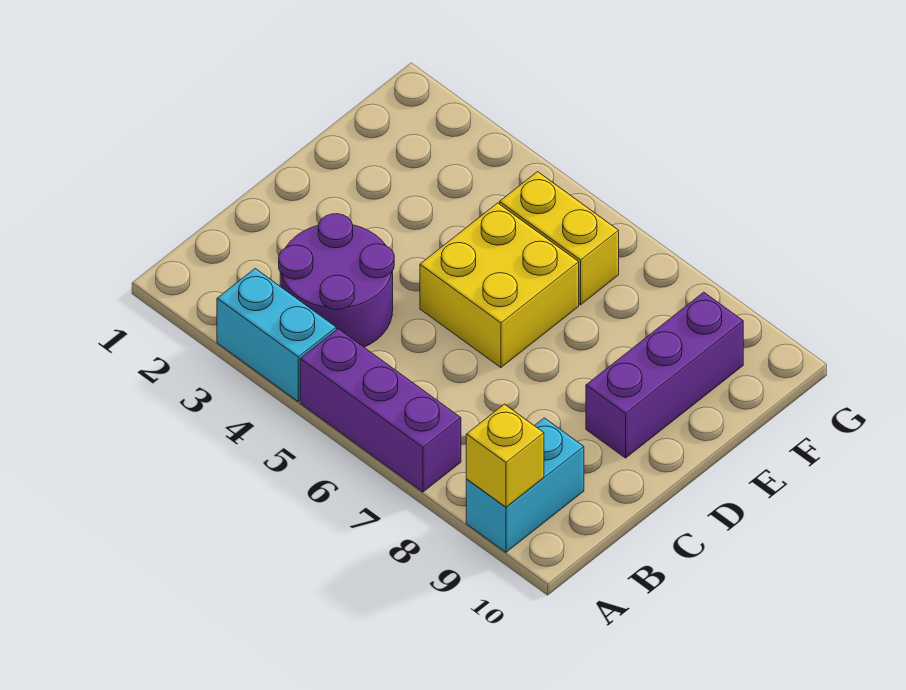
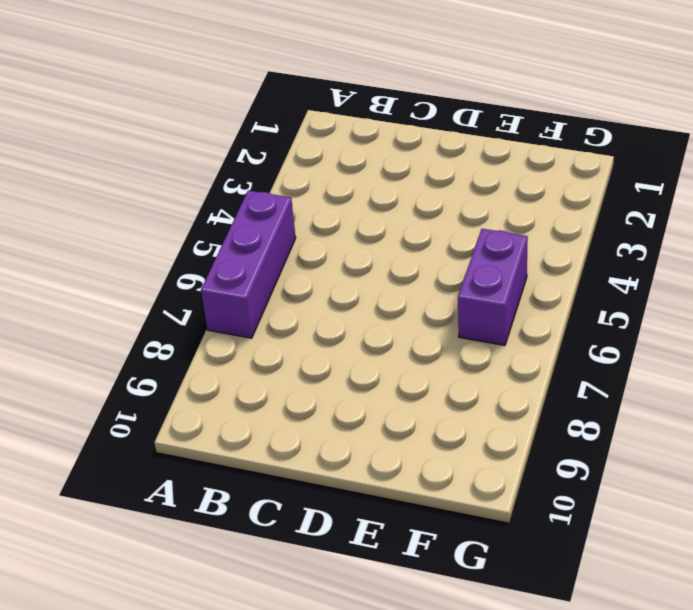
purple 1x2 brick [458,229,528,345] -> yellow 1x2 brick [500,172,619,305]
none -> cyan 1x2 brick [217,269,336,401]
none -> cyan 1x2 brick [466,418,584,552]

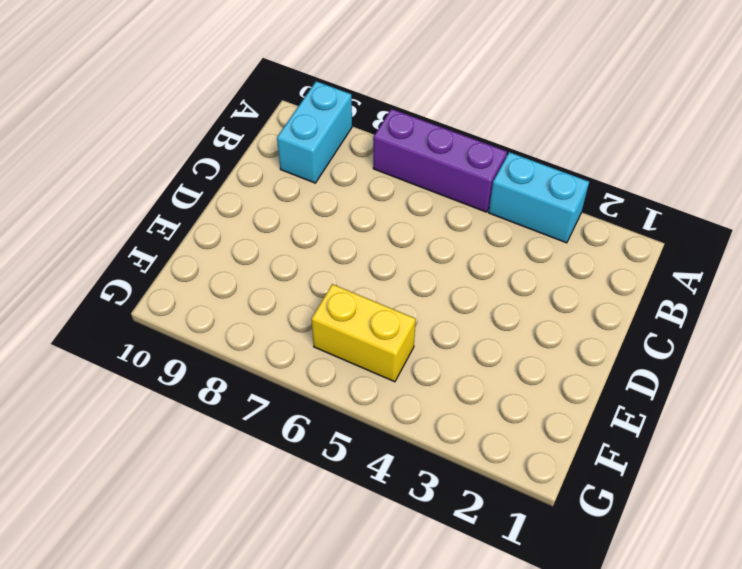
none -> purple 2x2 round brick [279,214,394,347]
none -> yellow 2x2 brick [420,203,579,368]

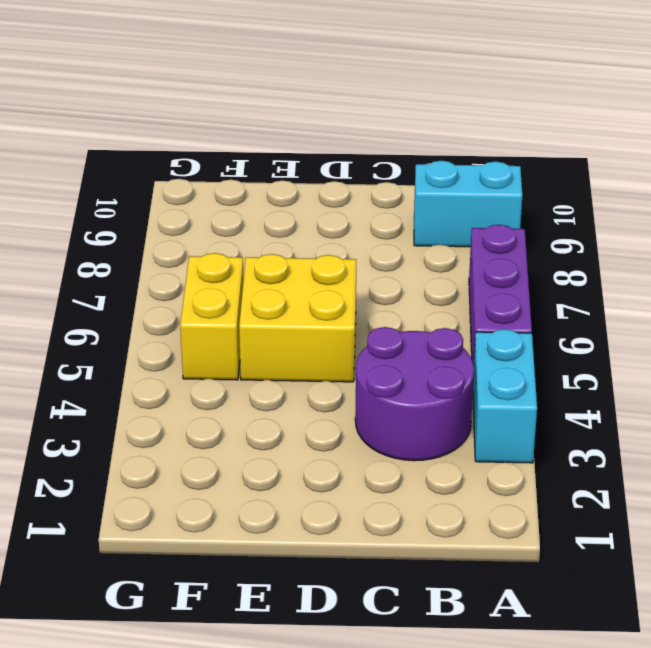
none -> purple 1x3 brick [586,292,743,458]
none -> yellow 1x1 brick [466,404,544,507]

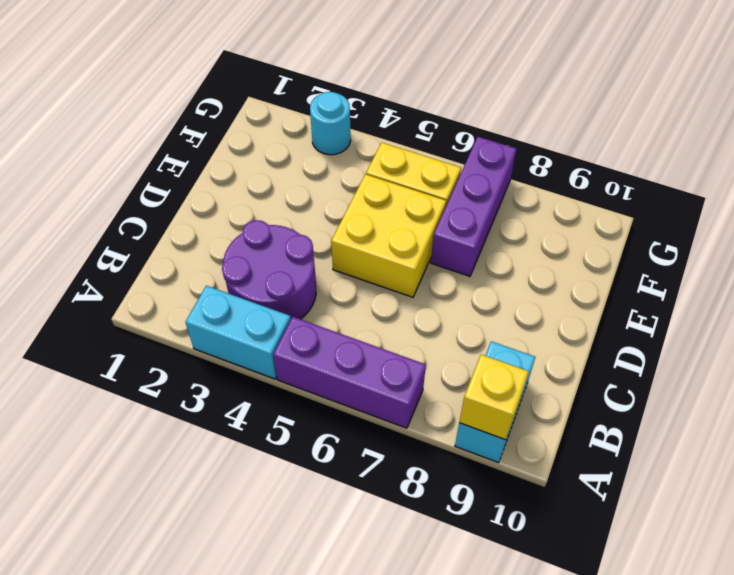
purple 1x3 brick [431,137,516,276] -> purple 1x3 brick moved to [586,292,743,458]
cyan 1x1 round brick [310,92,351,155] -> none

